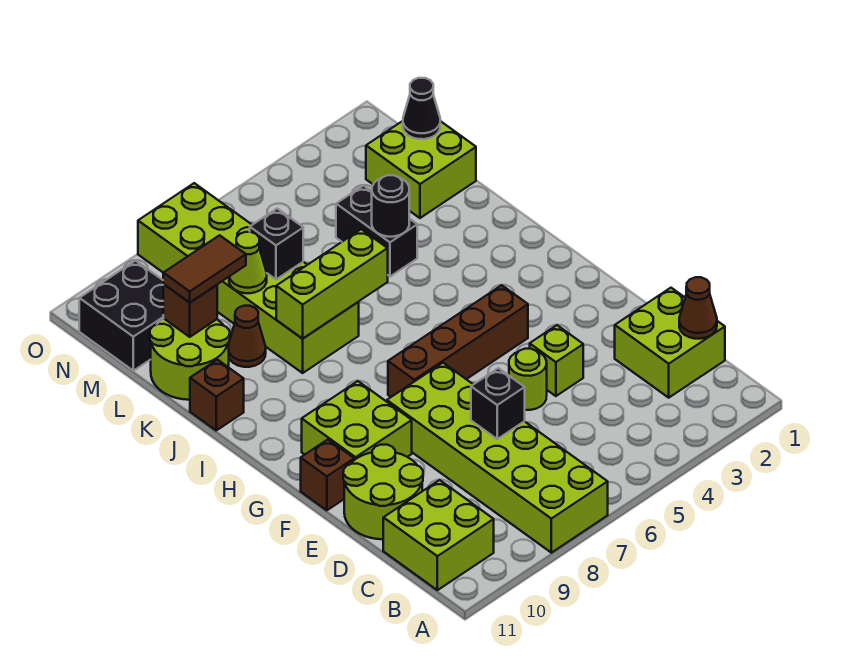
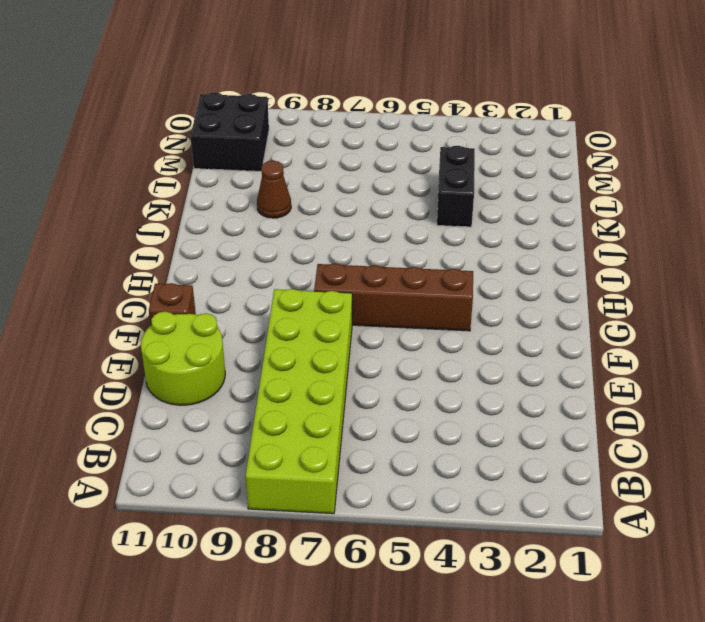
none -> lime 2x2 brick [383,480,494,590]
none -> lime 2x2 brick [615,288,725,398]
none -> lime 1x1 brick [530,325,583,396]

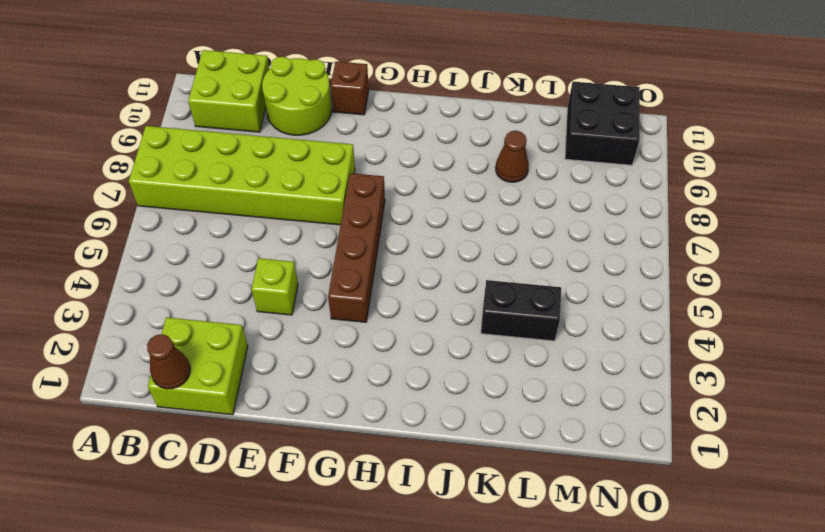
none -> lime 1x1 round brick [509,349,547,410]
none -> lime 2x2 brick [302,381,412,460]
none -> lime 2x6 brick [138,183,359,373]

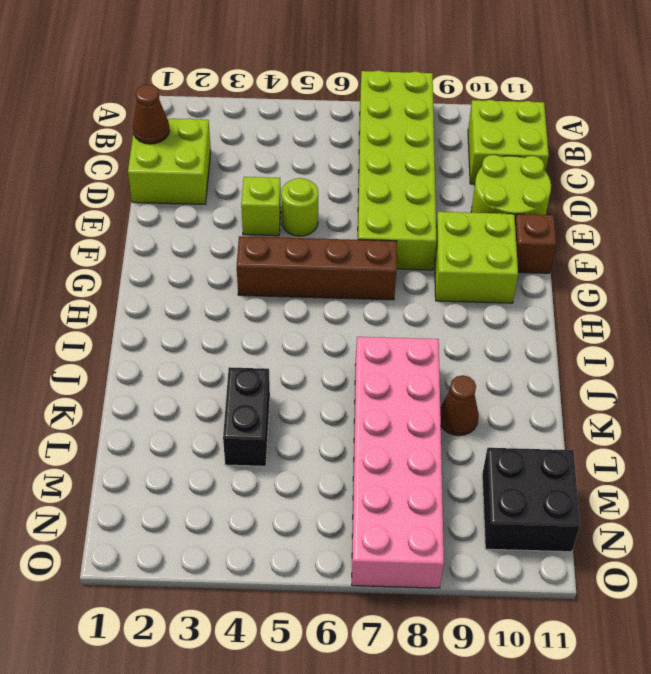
pink 2x6 brick [352,337,444,588] -> lime 2x6 brick [138,183,359,373]
none -> brown 1x1 brick [190,360,244,430]
none -> lime 2x2 round brick [150,319,230,400]
none -> lime 2x2 brick [366,121,476,218]

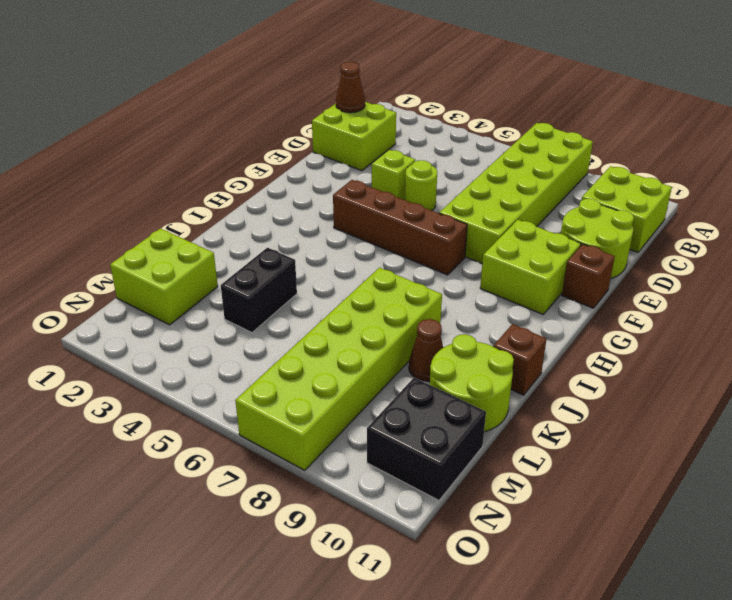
none -> black 1x1 brick [471,368,525,439]
none -> lime 1x3 brick [276,229,388,339]
none -> black 1x1 round brick [372,175,409,237]

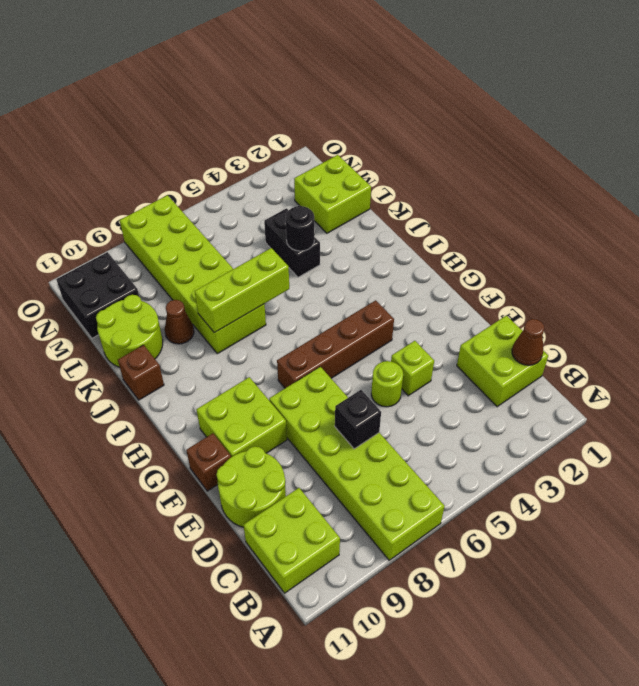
none -> black 1x1 brick [250,209,303,279]
none -> lime 1x1 cone [229,232,267,293]
none -> brown 1x1 brick [163,284,217,337]

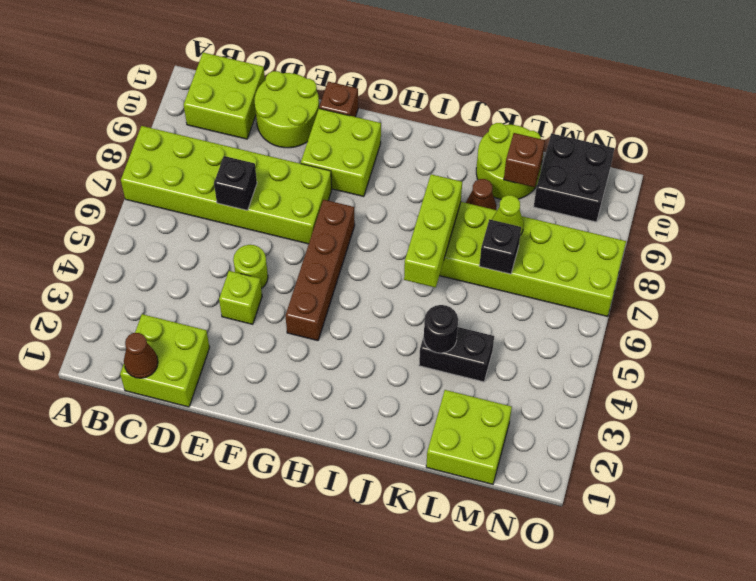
none -> brown 1x1 brick [190,360,244,430]
none -> black 1x1 cone [403,78,440,139]
none -> brown 1x2 tile [163,235,246,303]

